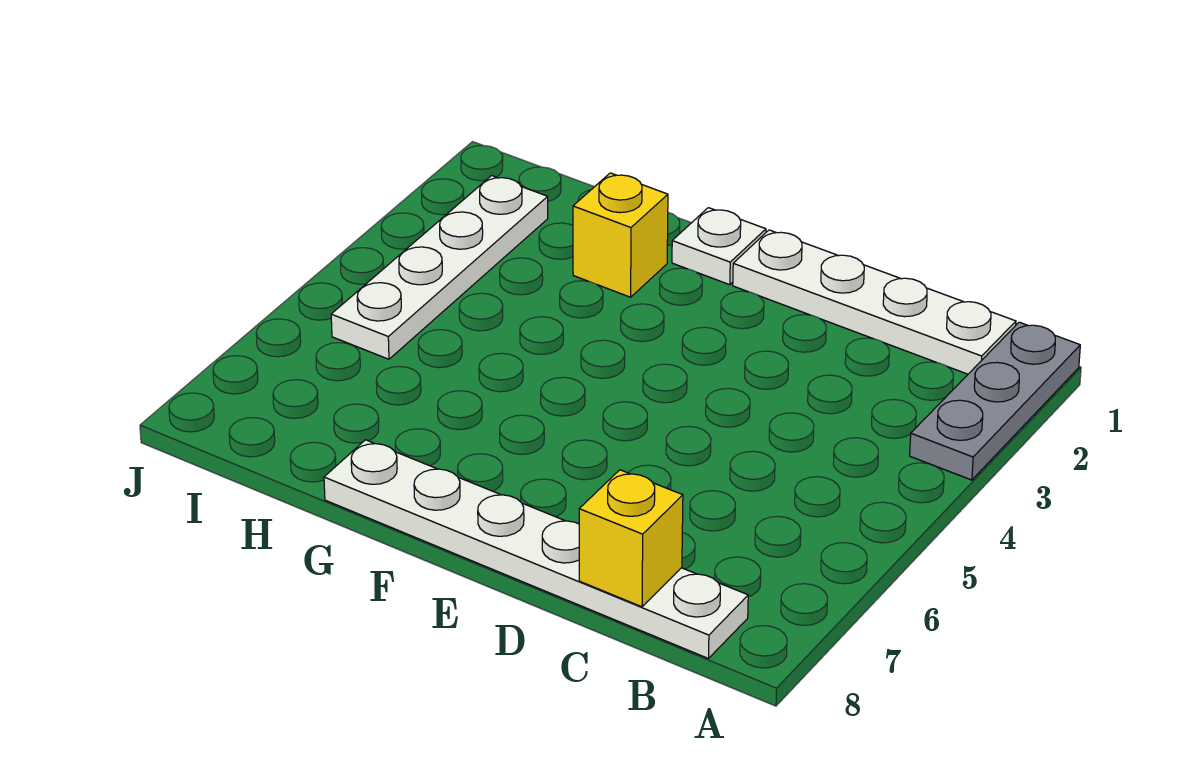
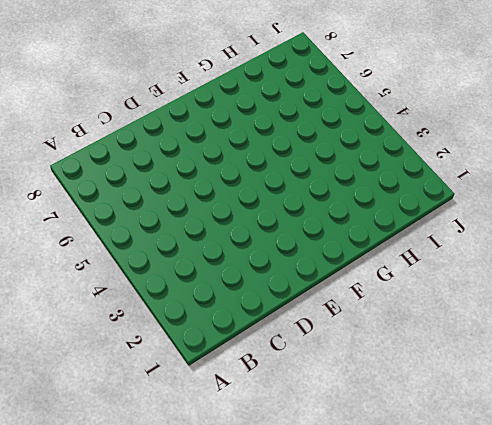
none -> grey 1x3 plate [910,322,1080,480]
none -> white 1x4 plate [733,230,1016,374]

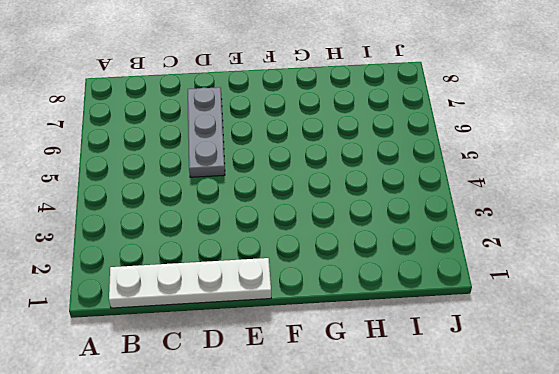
grey 1x3 plate [188,87,225,177] -> grey 1x3 plate moved to [910,322,1080,480]
none -> white 1x6 plate [324,440,748,659]
none -> white 1x1 plate [672,208,766,285]

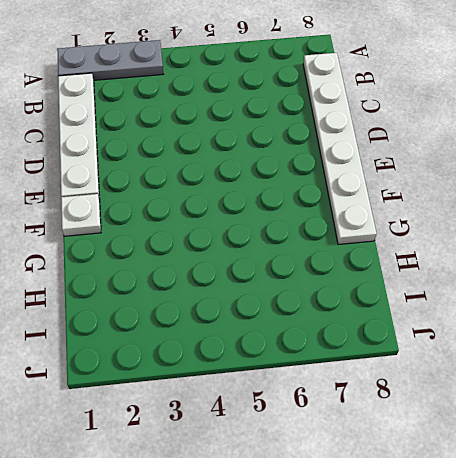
none -> yellow 1x1 brick [573,173,668,297]
none -> white 1x4 plate [331,176,548,359]

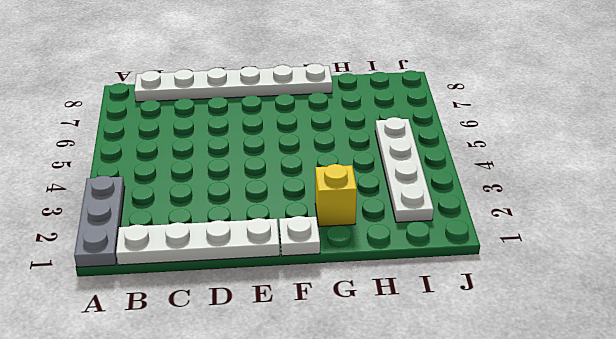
none -> yellow 1x1 brick [579,470,683,607]

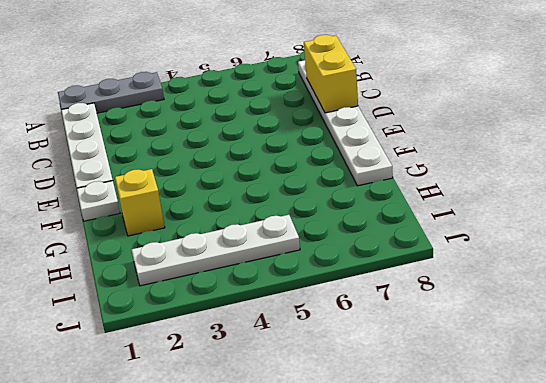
yellow 1x2 brick [304,35,358,113] -> yellow 1x1 brick [579,470,683,607]

